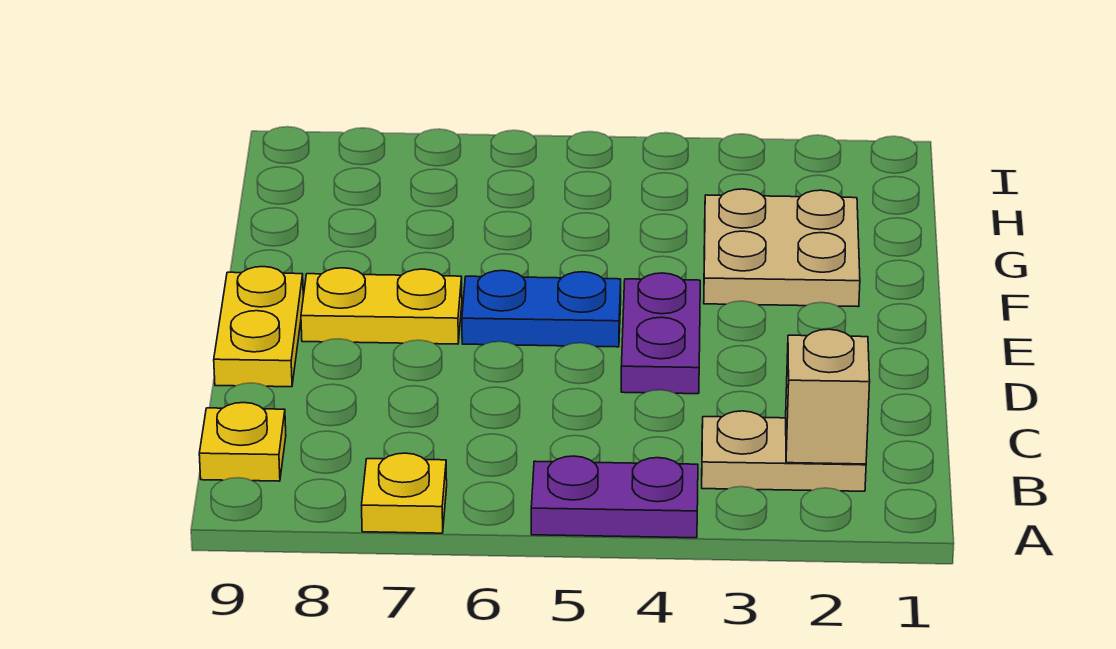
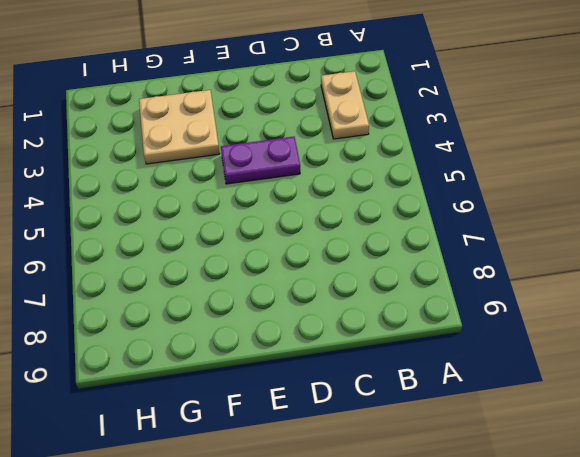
none -> purple 1x2 plate [531,456,698,538]
none -> yellow 1x1 plate [362,453,447,533]

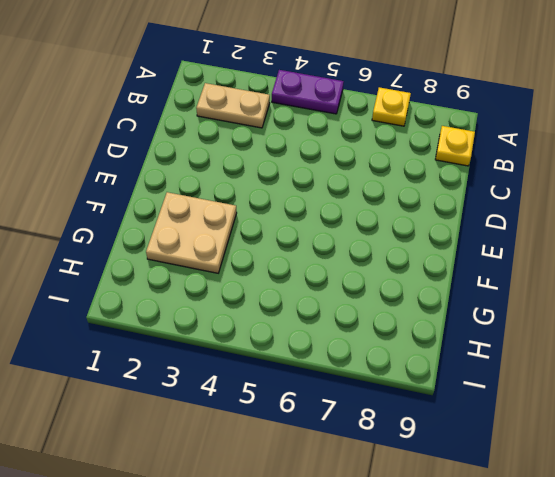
none -> purple 1x2 plate [621,273,700,394]
none -> yellow 1x2 plate [214,267,303,387]

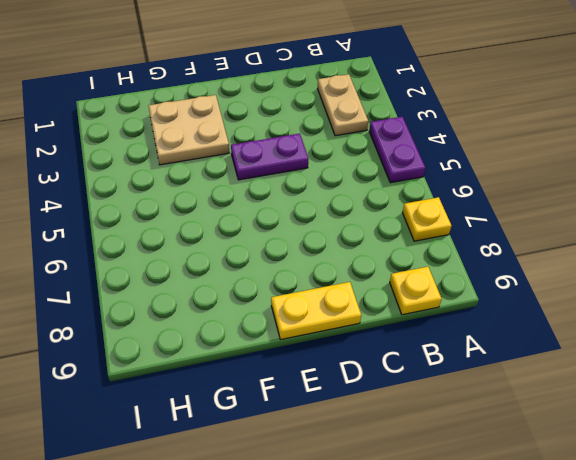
none -> blue 1x2 plate [462,270,621,347]
none -> yellow 1x2 plate [301,268,462,344]

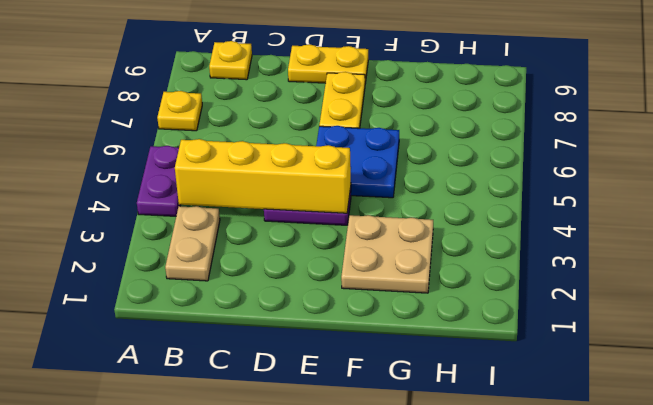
yellow 1x4 brick [175,139,351,213] -> none
blue 2x2 plate [316,126,399,198] -> blue 1x2 plate [462,270,621,347]
none -> tan 1x1 brick [786,329,870,464]

